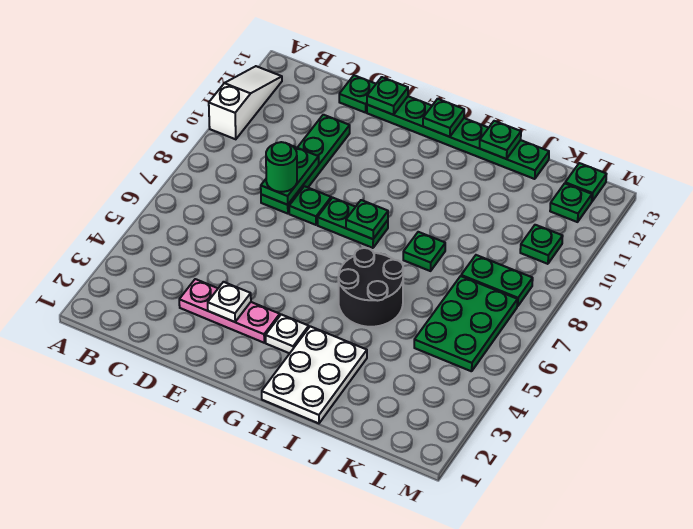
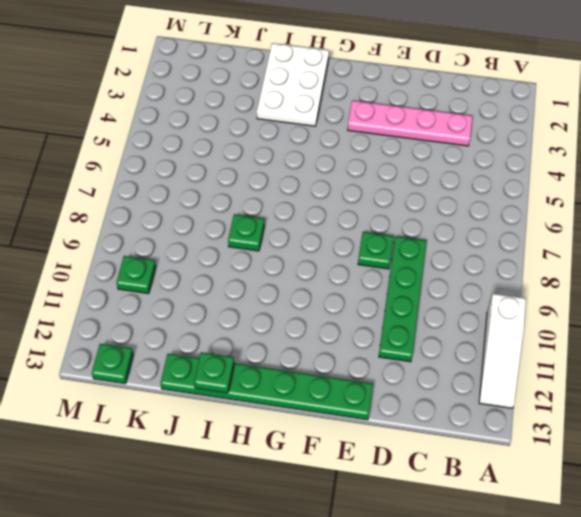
pink 1x4 plate [348,100,473,146] -> pink 1x3 plate [179,279,280,343]
none -> green 1x1 plate [339,75,376,113]
none -> green 1x2 plate [317,198,388,248]
none -> white 1x1 plate [266,314,309,353]

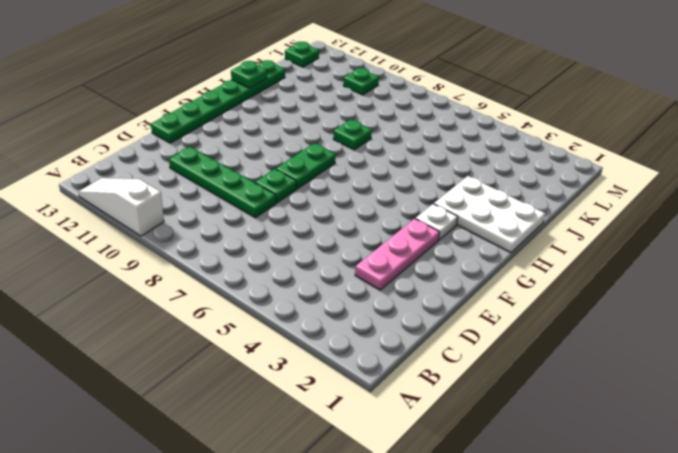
none -> green 1x1 plate [339,75,376,113]
none -> black 2x2 round brick [338,248,403,327]
none -> green 2x3 plate [414,276,517,371]

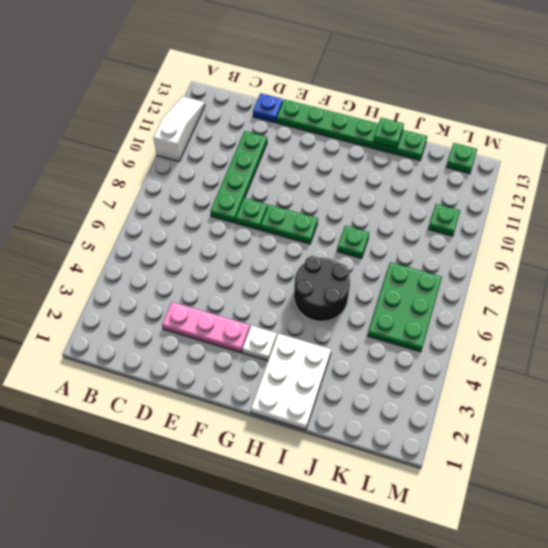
blue 1x1 plate [253,94,283,123] -> green 1x1 plate [339,75,376,113]
none -> green 1x2 plate [461,255,533,306]
none -> green 1x1 plate [550,183,592,222]
none -> green 1x2 plate [261,146,319,205]

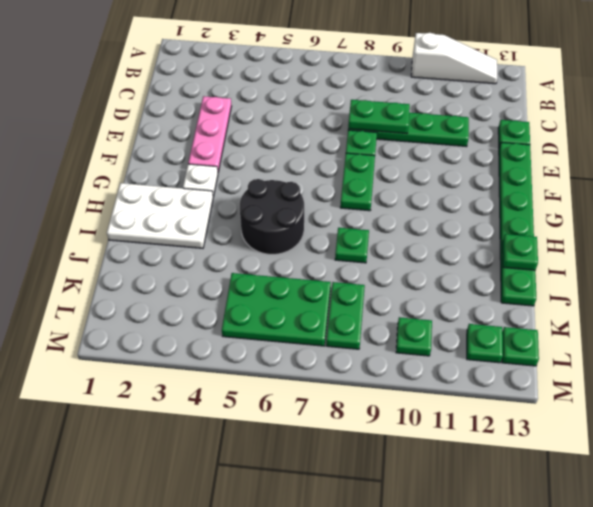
none -> white 1x1 plate [208,282,251,322]
none -> green 1x1 plate [367,77,408,115]
none -> green 1x1 plate [346,200,388,239]

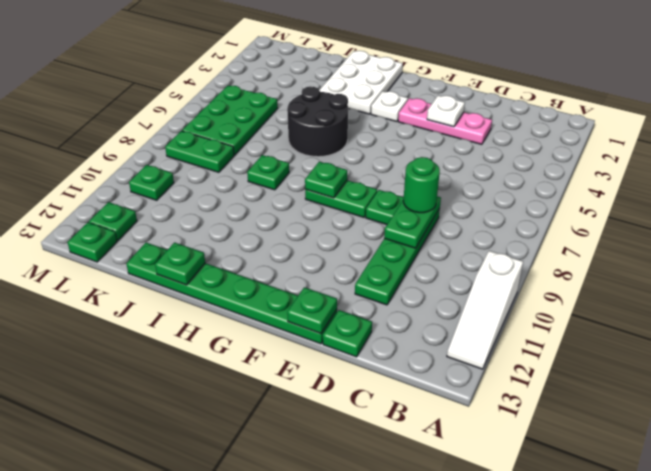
none -> green 1x1 plate [423,99,464,137]

